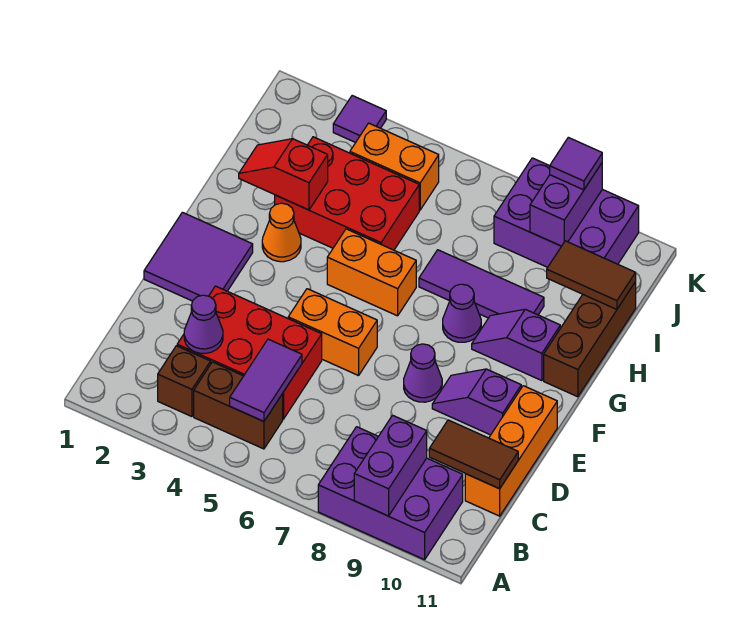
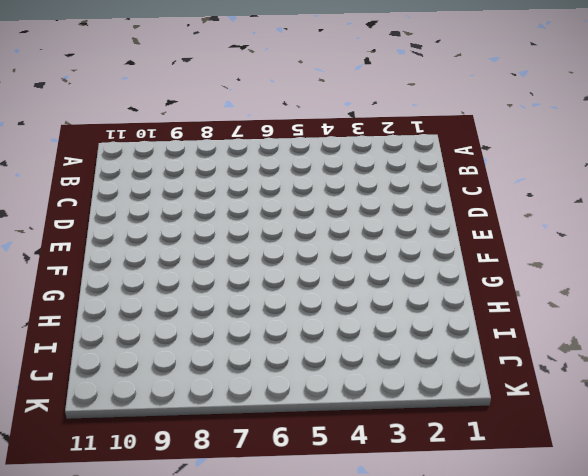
none -> purple 2x3 brick [318,427,463,560]
none -> brown 1x1 brick [158,346,211,417]
none -> brown 1x2 brick [194,362,283,449]

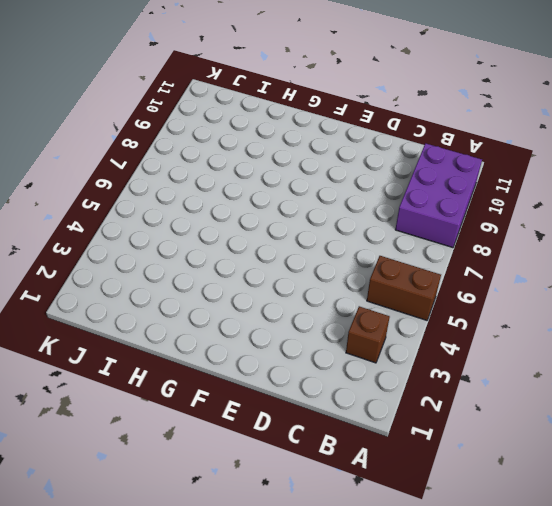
brown 1x2 brick [367,256,441,320] -> brown 1x2 brick turned to [194,362,283,449]
none -> red 2x3 brick [177,286,322,419]
none -> orange 1x3 brick [465,386,557,516]
none -> purple 2x2 tile [144,212,253,301]

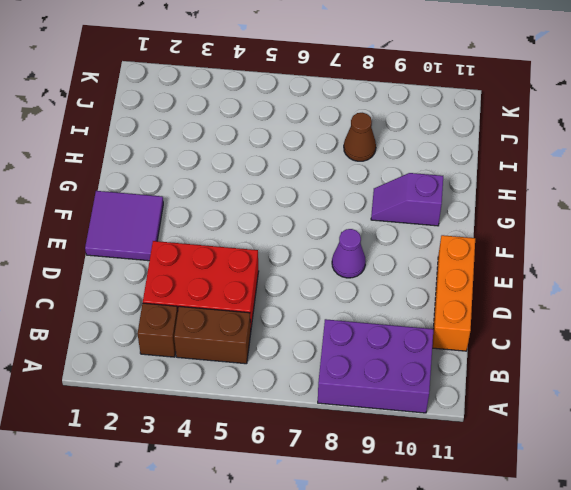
brown 1x1 cone [344,113,376,161] -> none
none -> orange 1x2 brick [288,289,377,376]
none -> purple 1x2 slope [432,369,521,435]
none -> orange 1x1 cone [262,203,301,262]

